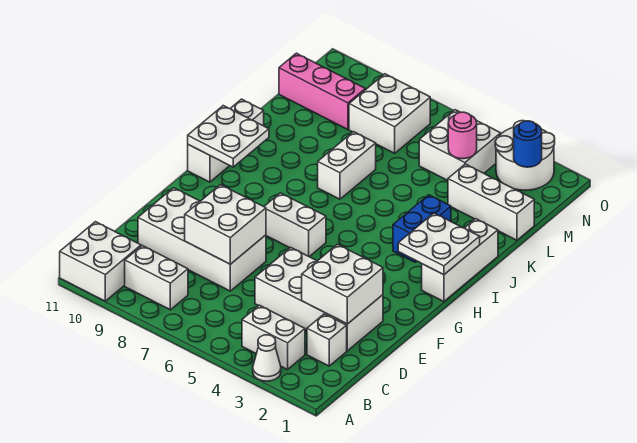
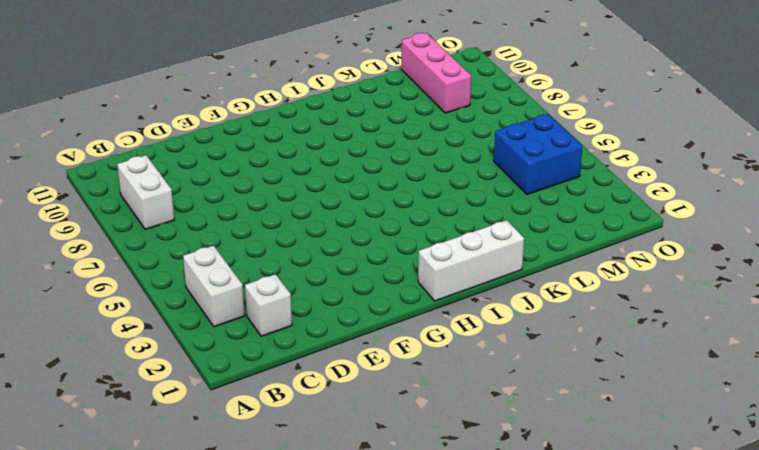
blue 2x2 brick [494,114,582,194] -> white 2x2 brick [419,110,501,180]
none -> white 1x1 cone [253,335,281,381]
none -> white 2x2 brick [60,222,141,301]
none -> white 2x4 brick [255,247,383,351]

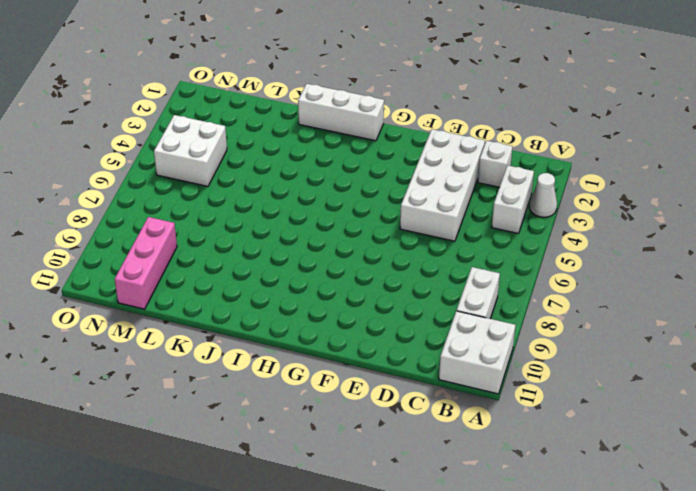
none -> white 2x4 brick [138,188,266,291]
none -> white 1x2 brick [264,193,326,257]
none -> white 1x3 brick [188,99,264,182]

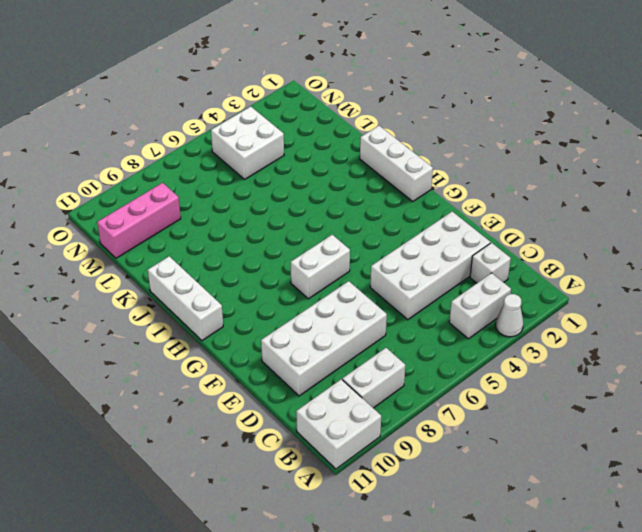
none -> blue 1x2 brick [393,195,451,262]
none -> white 1x2 brick [318,132,376,199]
none -> white 1x3 brick [448,164,534,240]

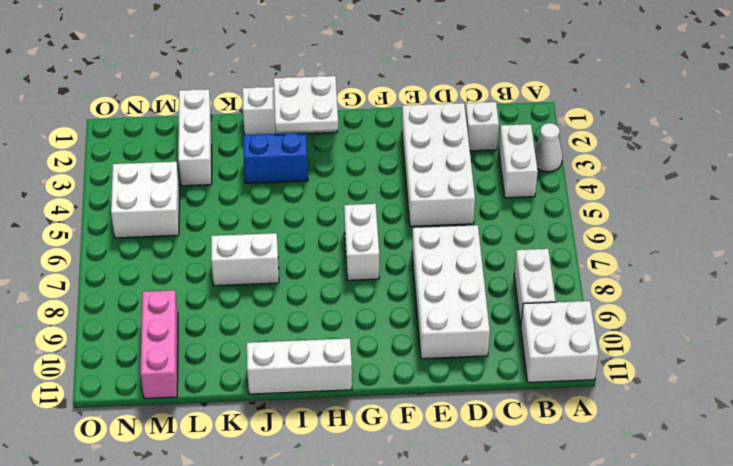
none -> white 2x2 brick [349,74,430,153]
none -> white 2x2 round brick [495,121,555,190]
none -> white 2x2 brick [302,244,383,324]

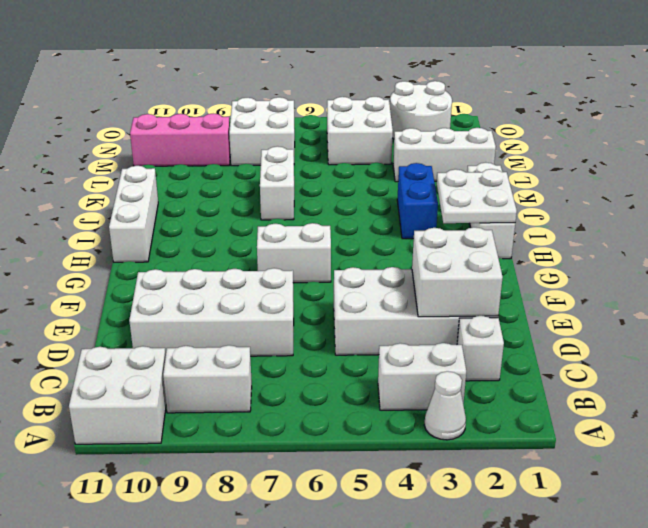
none -> white 2x2 brick [185,185,266,264]
none -> white 2x2 plate [188,106,269,167]
none -> pink 1x1 round brick [448,112,477,159]

